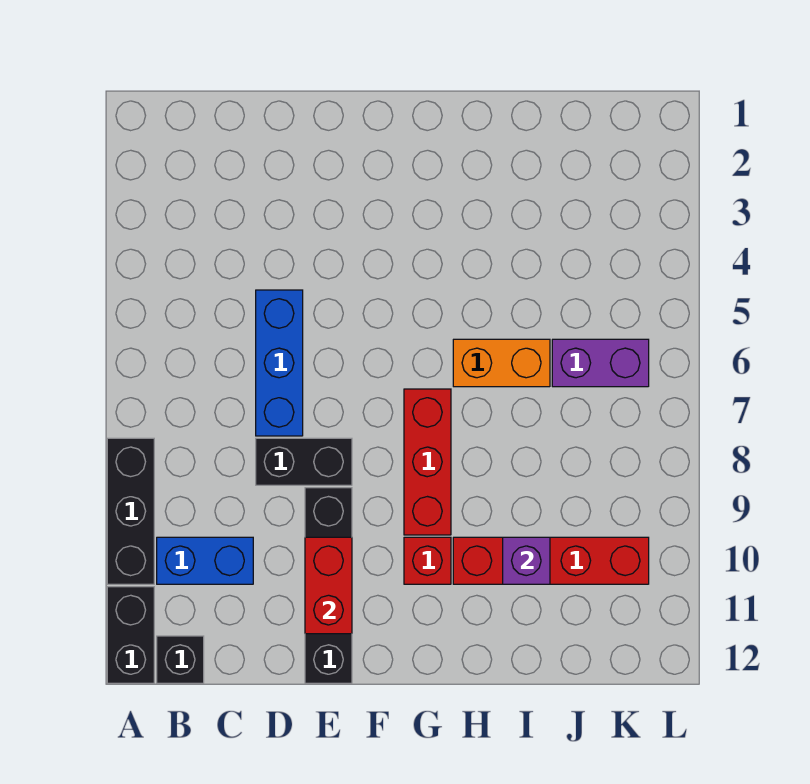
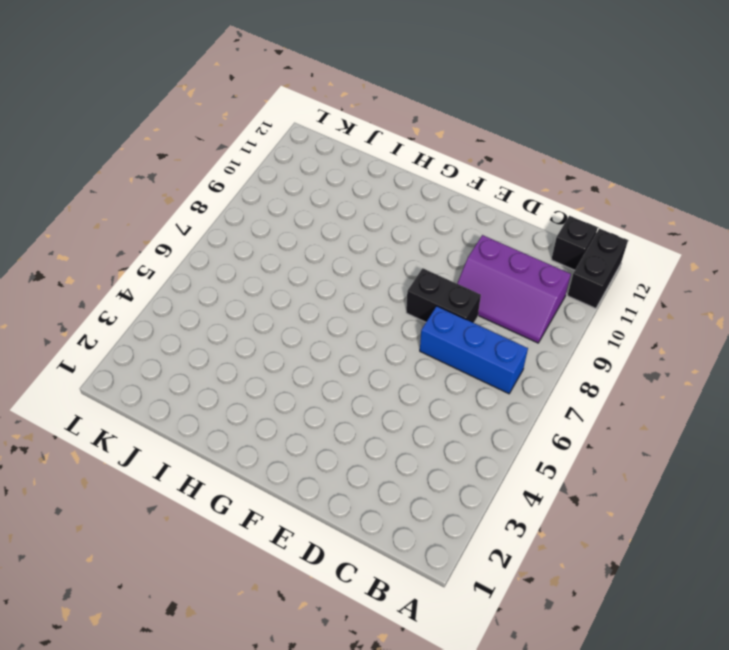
blue 1x3 brick [420,306,528,394] -> blue 1x3 brick turned to [256,290,303,436]
purple 2x3 slope [457,235,571,343] -> blue 1x2 brick [157,537,253,584]
none -> black 1x3 brick [107,438,154,584]
none -> black 1x4 brick [305,488,352,683]
none -> red 1x3 brick [404,389,451,535]

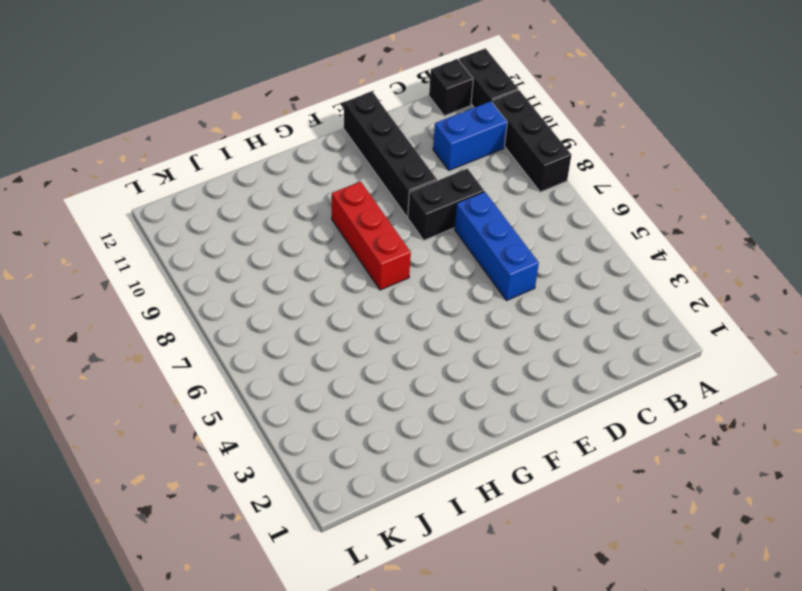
none -> red 1x1 brick [404,537,451,584]
none -> orange 1x2 brick [453,339,550,387]
none -> red 1x4 brick [453,537,649,584]

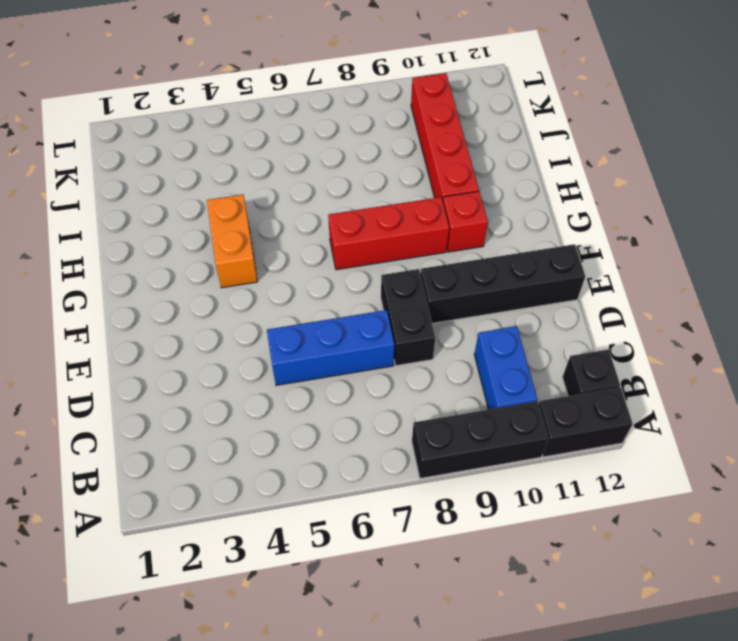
orange 1x2 brick [207,195,258,288] -> orange 1x2 brick moved to [453,339,550,387]
none -> purple 1x2 brick [552,339,649,387]
none -> red 1x2 brick [305,537,352,634]
none -> purple 1x1 brick [503,537,550,584]

